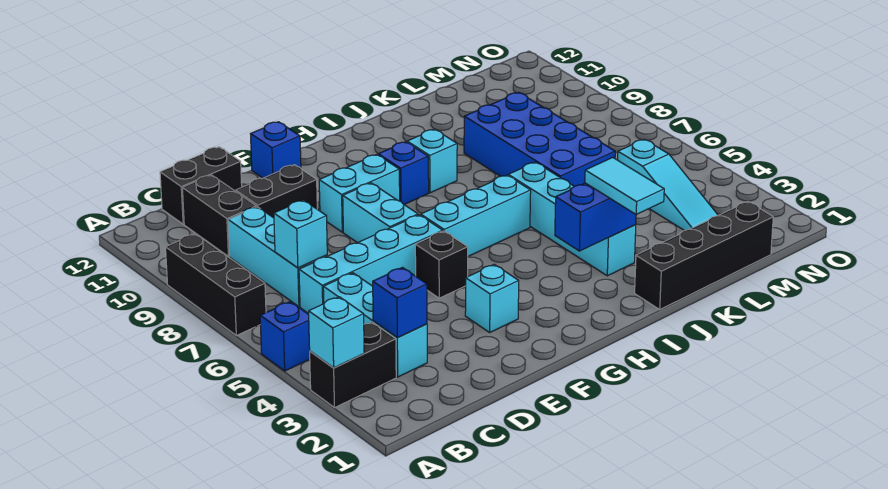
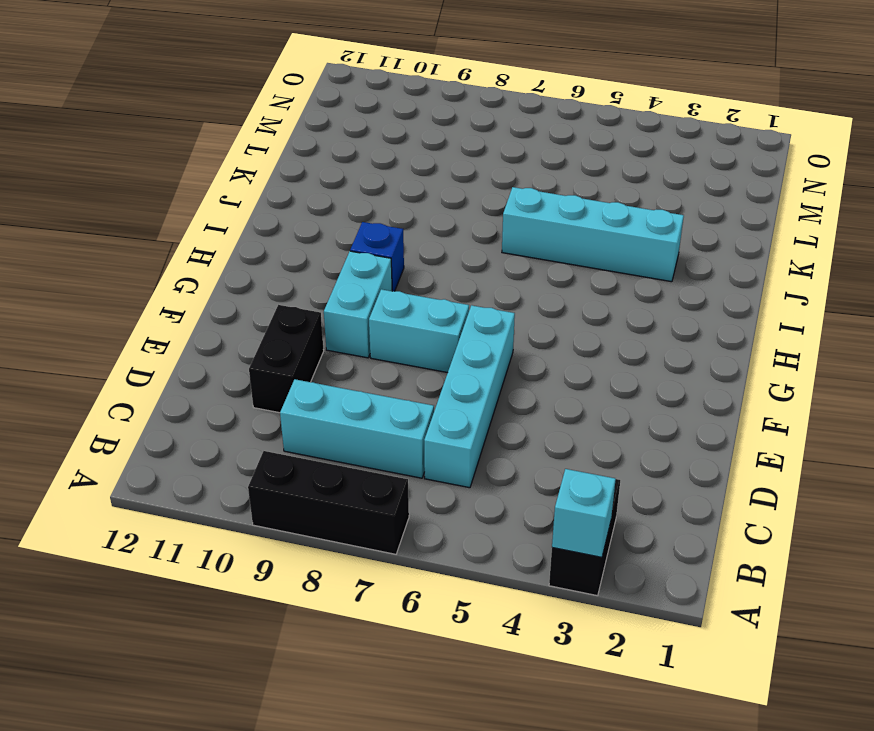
none -> blue 1x1 brick [260,301,310,371]
none -> cyan 1x3 brick [323,273,427,377]
none -> black 1x2 brick [182,175,256,256]

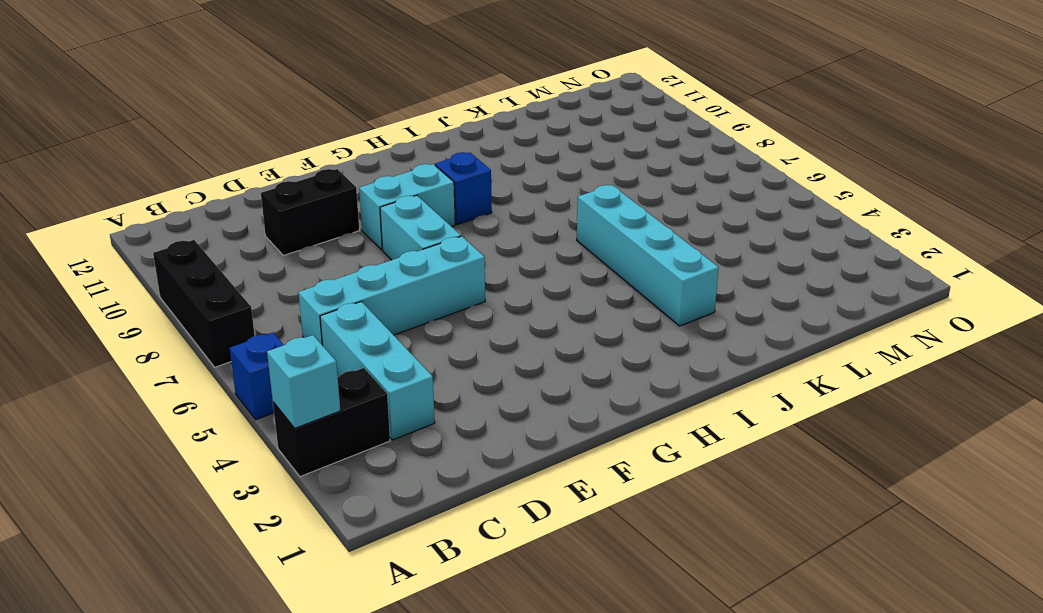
none -> cyan 1x3 brick [228,207,327,307]
none -> black 1x2 brick [182,175,256,256]
none -> black 1x2 brick [160,147,242,224]

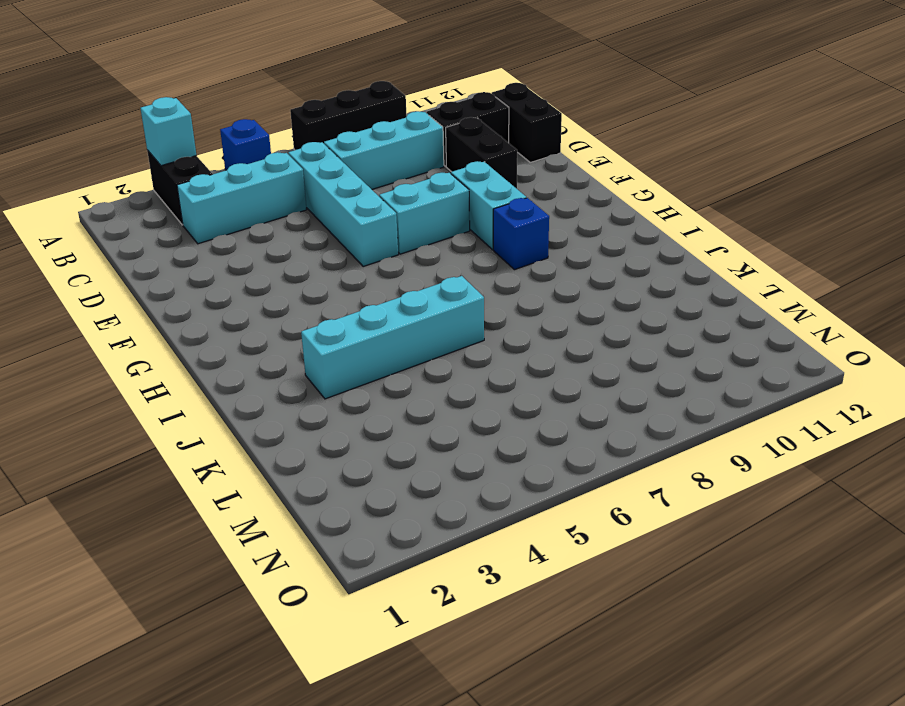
none -> cyan 1x1 brick [465,264,519,332]
none -> black 1x1 brick [415,231,468,298]
none -> blue 1x1 brick [251,122,301,178]

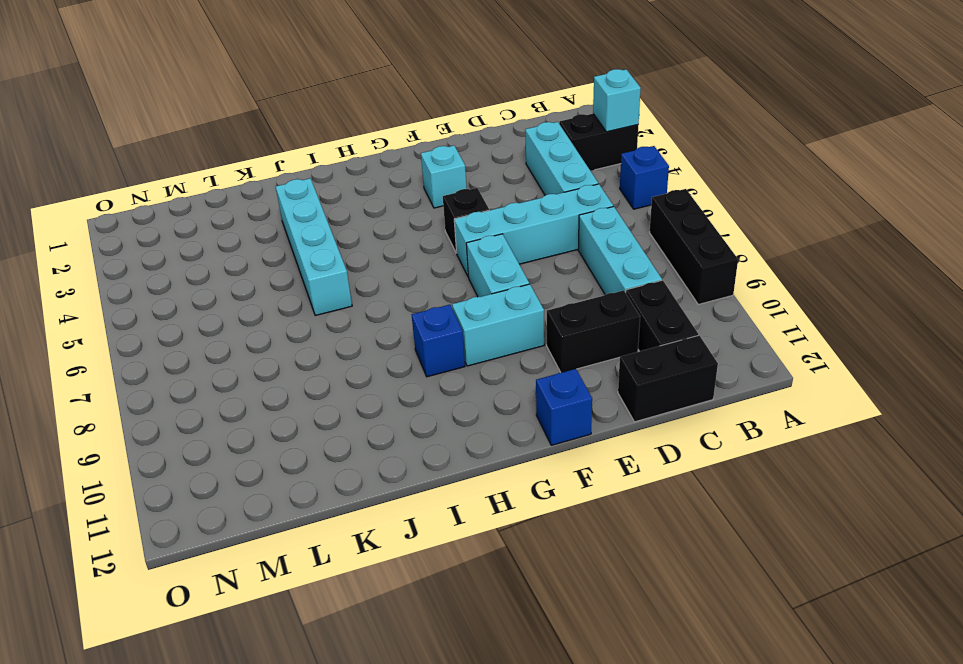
none -> cyan 1x3 brick [421,175,531,256]
none -> cyan 1x1 brick [407,129,457,193]
none -> black 1x4 brick [635,201,773,309]

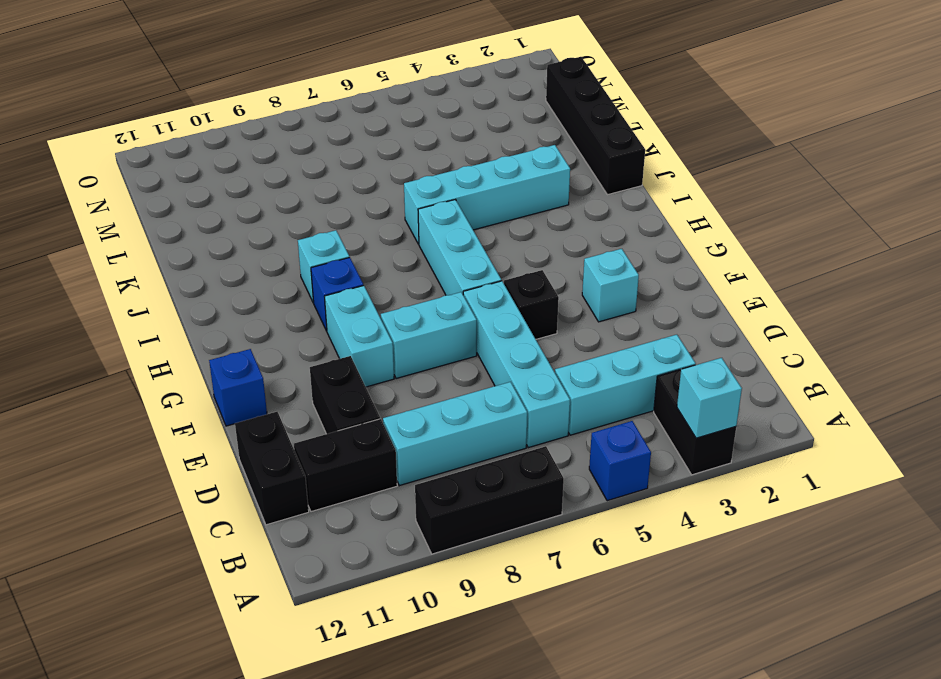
none -> blue 2x4 brick [464,92,615,186]
none -> cyan 1x3 slope [618,139,718,231]
none -> blue 1x1 brick [373,268,427,338]

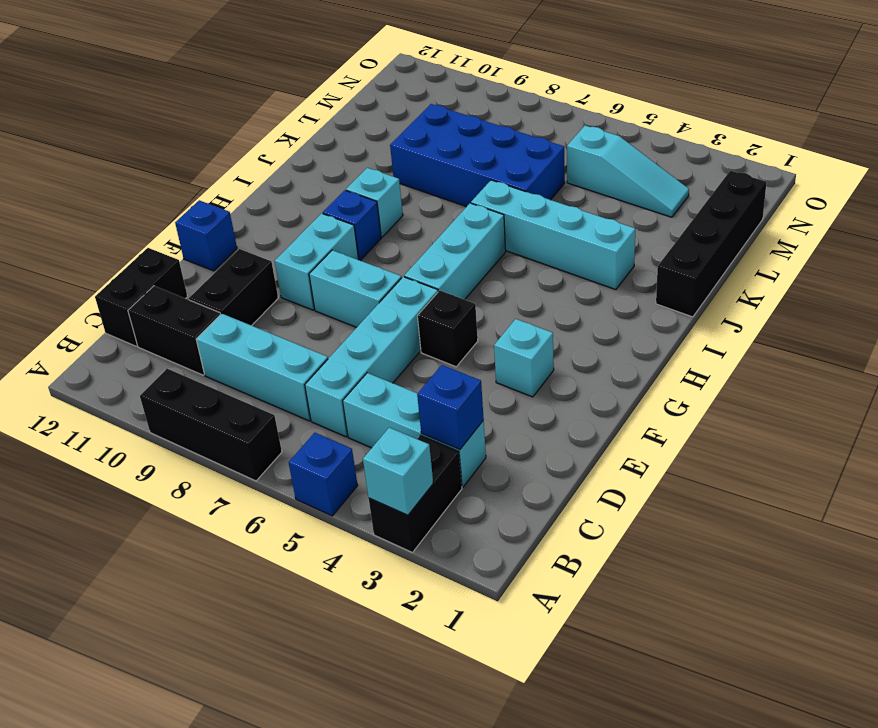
none -> cyan 1x1 brick [274,200,327,268]
none -> blue 1x2 brick [555,183,636,251]
none -> cyan 1x2 tile [585,157,664,215]

